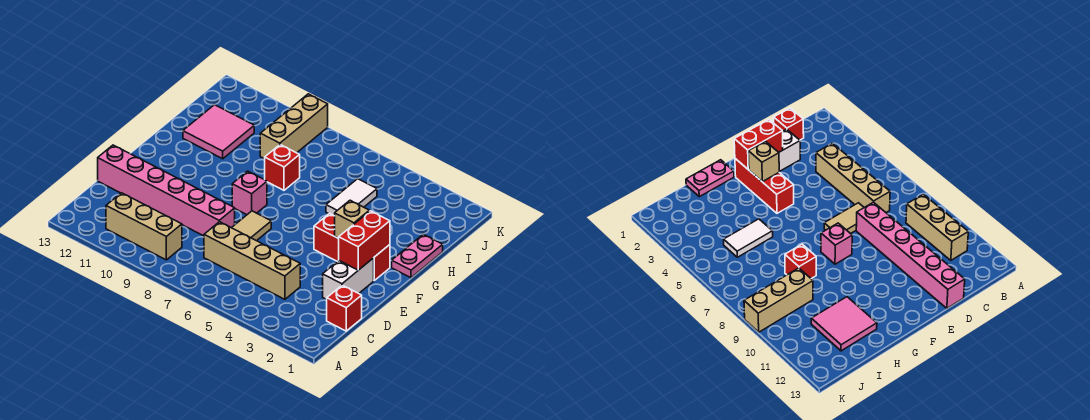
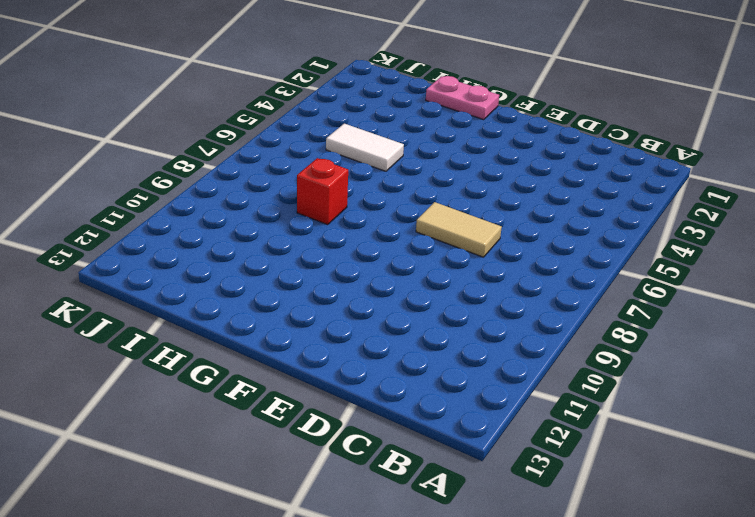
none -> tan 1x3 brick [106,193,182,260]
none -> red 1x1 brick [327,285,362,331]
none -> tan 1x4 brick [204,222,300,299]

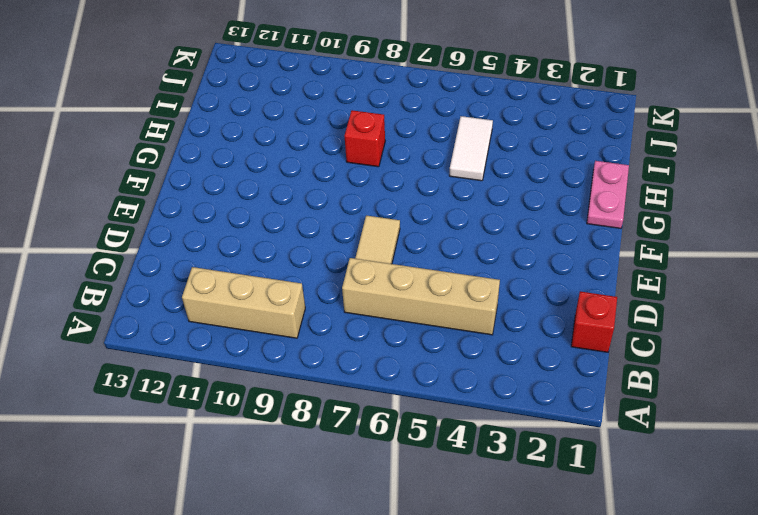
none -> white 1x2 brick [323,258,374,299]
none -> pink 1x6 brick [98,145,235,236]
none -> red 1x3 brick [314,214,390,280]

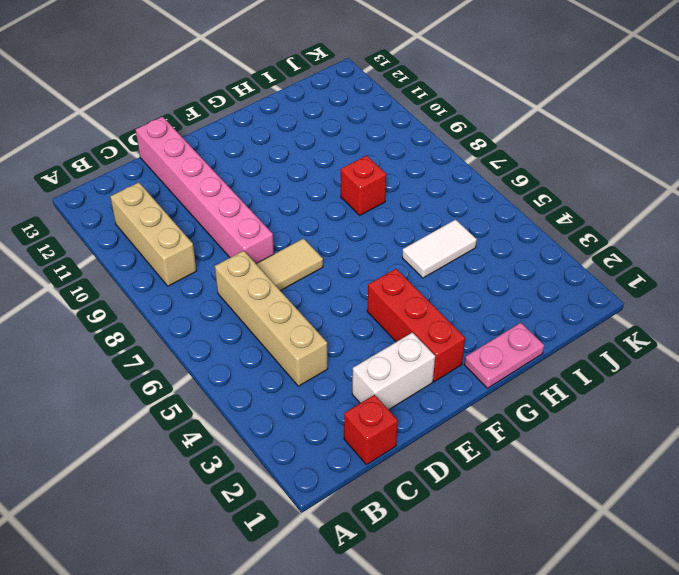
none -> pink 1x1 brick [232,171,267,215]
none -> pink 2x2 tile [183,105,254,159]
none -> tan 1x3 brick [260,94,328,159]

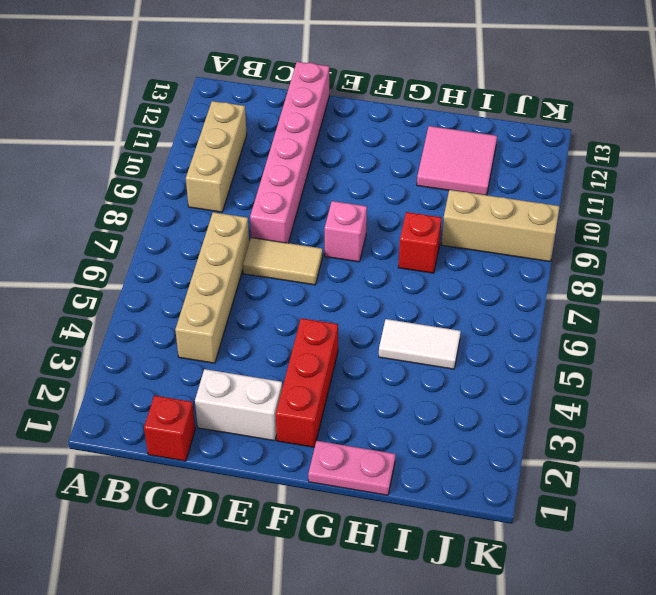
none -> red 1x2 brick [338,211,390,270]
none -> tan 1x1 brick [335,200,369,238]

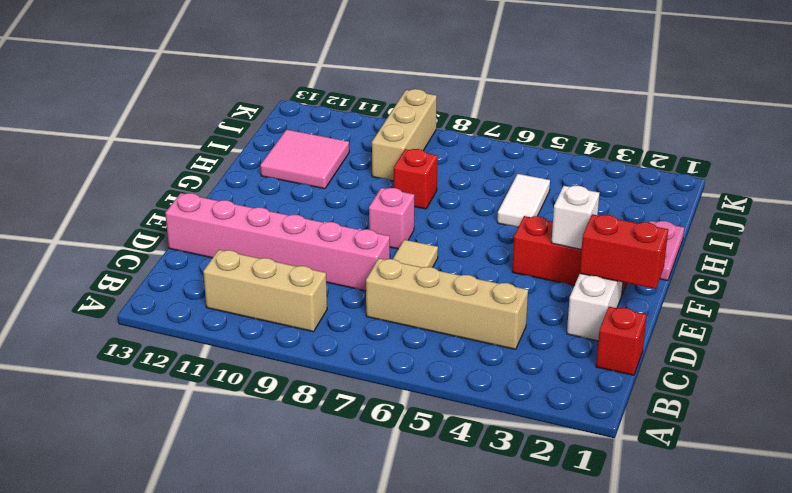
red 1x2 brick [580,214,668,289] -> red 1x2 brick turned to [338,211,390,270]
white 1x1 brick [552,186,599,249] -> tan 1x1 brick [335,200,369,238]

